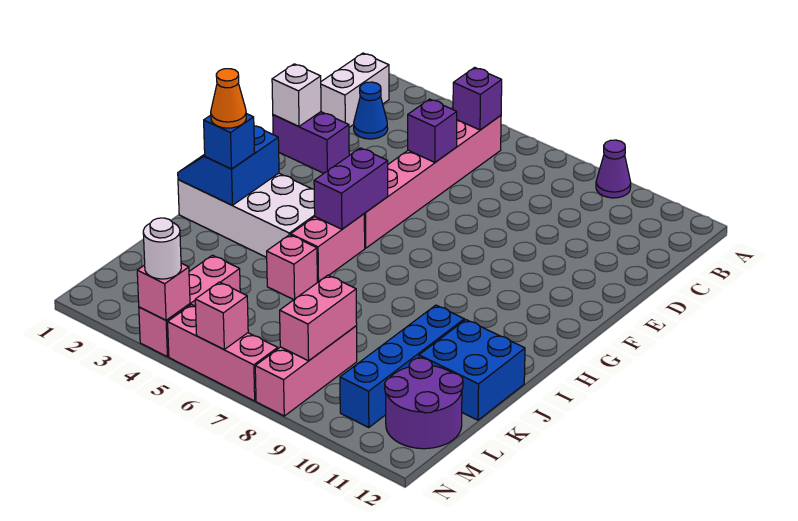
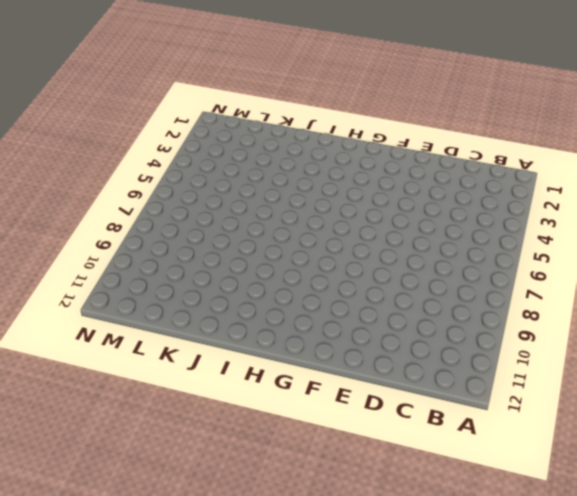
none -> purple 1x1 cone [596,140,631,198]
none -> white 1x2 brick [321,53,389,127]
none -> pink 1x6 brick [364,116,501,248]

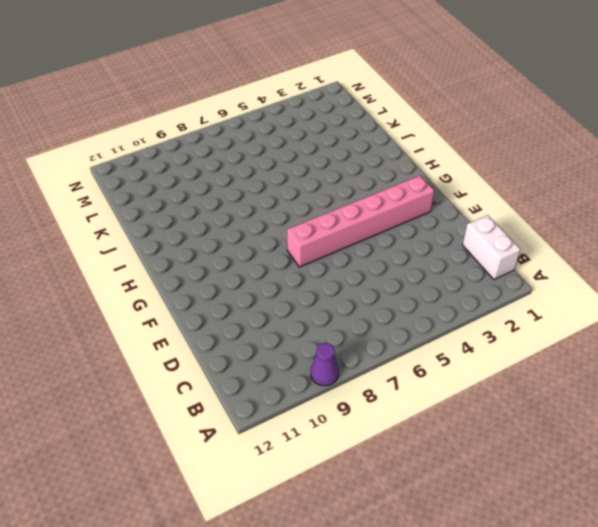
pink 1x6 brick [287,175,434,267] -> pink 1x6 brick turned to [364,116,501,248]
none -> blue 1x1 cone [354,82,388,139]
none -> purple 1x2 brick [273,112,349,173]
none -> white 2x4 brick [178,173,315,257]

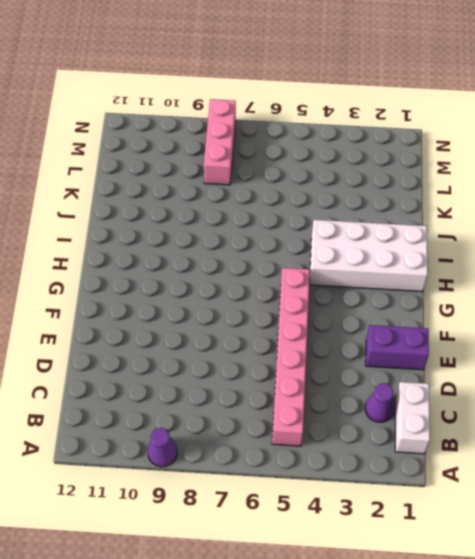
purple 1x1 cone [365,383,395,422] -> blue 1x1 cone [354,82,388,139]
none -> pink 1x2 brick [291,214,365,282]
none -> pink 1x1 brick [267,235,317,300]
none -> blue 1x4 brick [340,305,464,428]

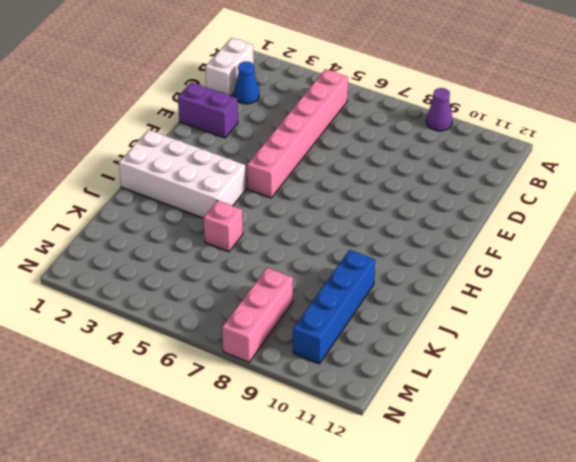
none -> pink 1x2 brick [291,214,365,282]
none -> blue 2x2 brick [419,320,525,420]
none -> pink 1x3 brick [139,255,240,357]

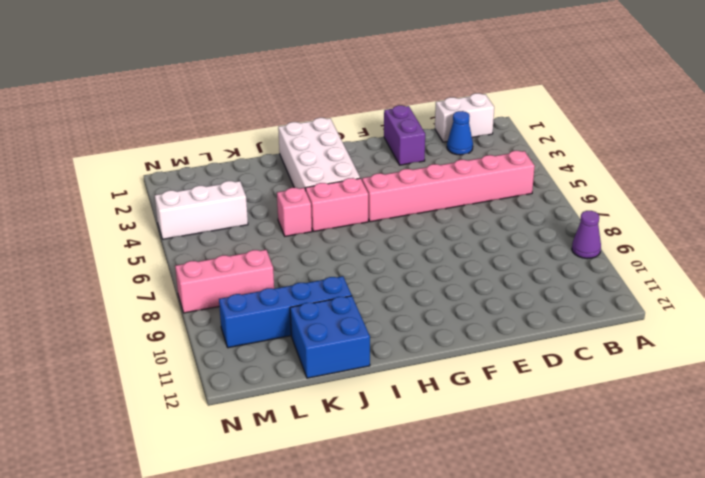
white 1x3 brick [155,181,248,239] -> pink 1x3 brick [139,255,240,357]
none -> purple 2x2 round brick [385,358,463,449]
none -> pink 1x3 brick [168,305,278,401]
none -> purple 1x1 brick [453,67,502,130]

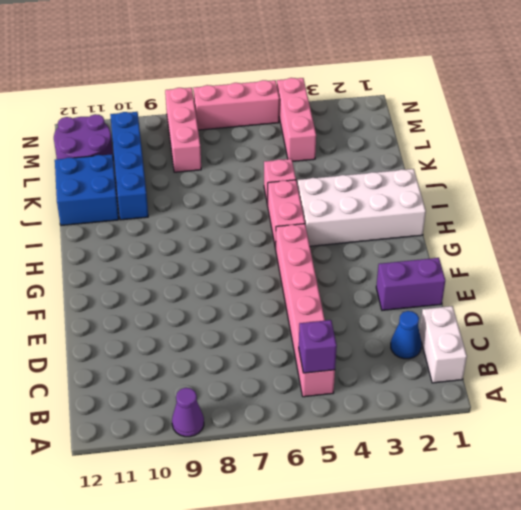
none -> purple 1x1 brick [408,99,457,162]
none -> white 1x1 brick [272,64,321,126]
none -> purple 1x2 brick [314,148,388,229]

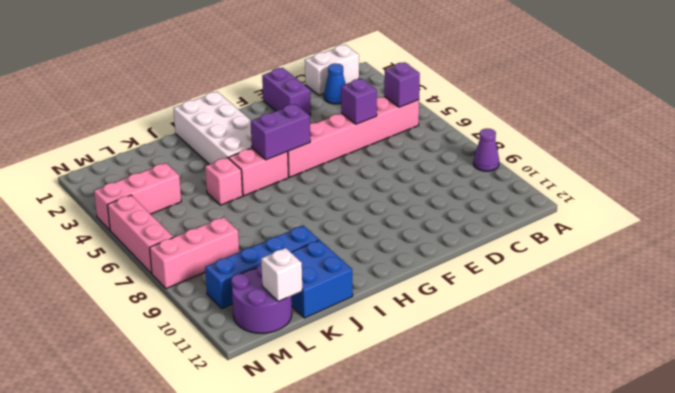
white 1x1 brick [261,248,302,302] -> white 1x1 brick moved to [272,64,321,126]
none -> blue 2x2 slope [178,126,279,205]
none -> pink 1x2 brick [280,275,357,361]
none -> pink 1x1 brick [137,263,190,320]

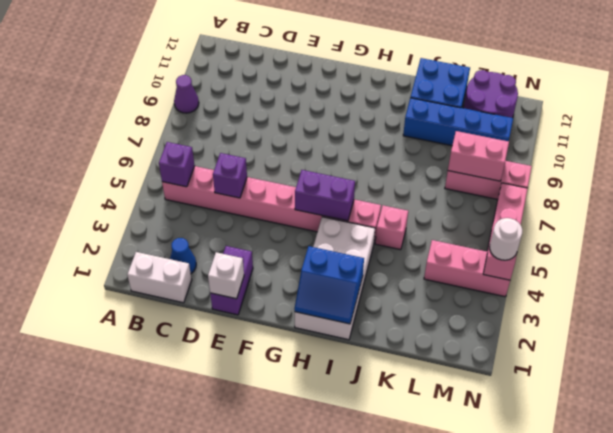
none -> pink 1x1 brick [195,282,248,349]
none -> blue 1x1 brick [204,114,255,169]
none -> orange 1x1 cone [211,69,246,128]

